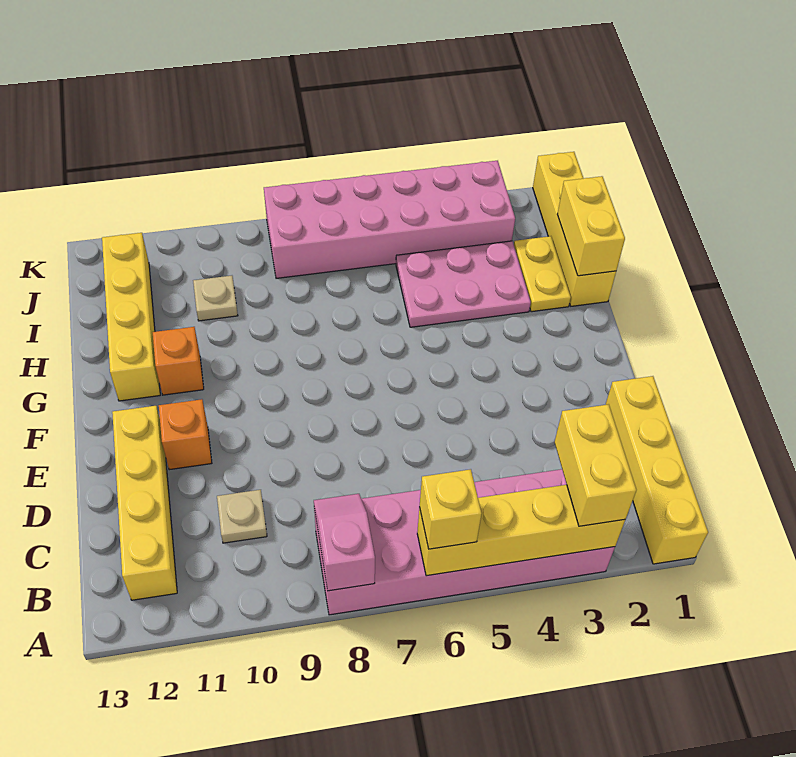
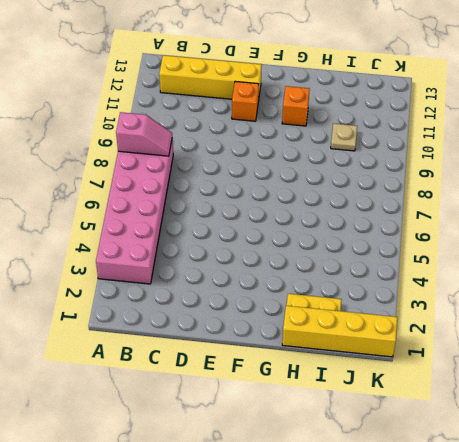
none -> yellow 1x4 brick [606,376,708,564]
none -> tan 1x1 plate [217,490,267,543]
none -> yellow 1x4 brick [102,233,160,401]

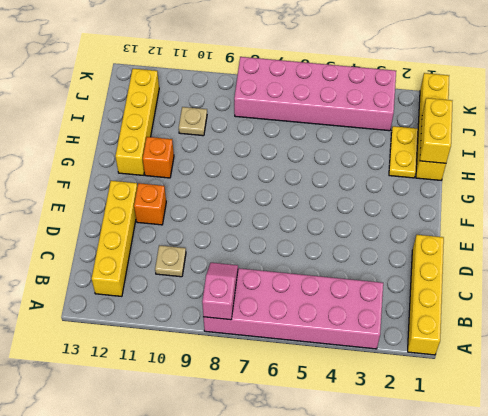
none -> pink 2x3 plate [396,241,531,327]
none -> yellow 1x4 brick [417,485,625,576]
none -> yellow 1x2 brick [555,404,636,526]

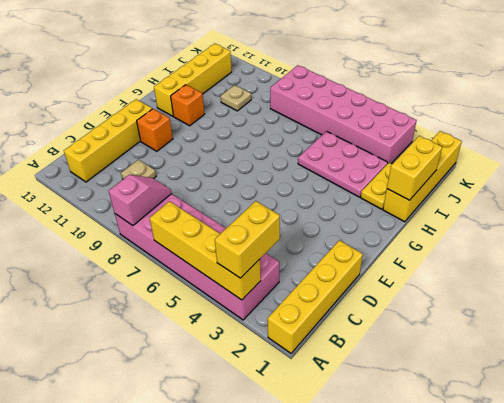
none -> yellow 1x1 brick [420,469,482,549]

